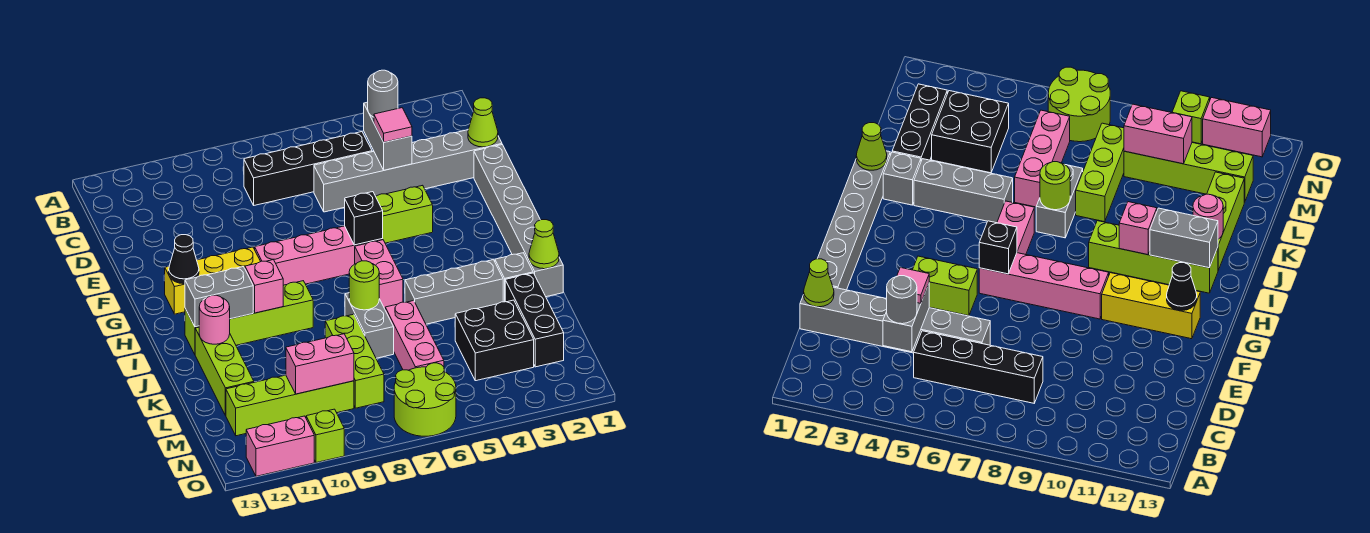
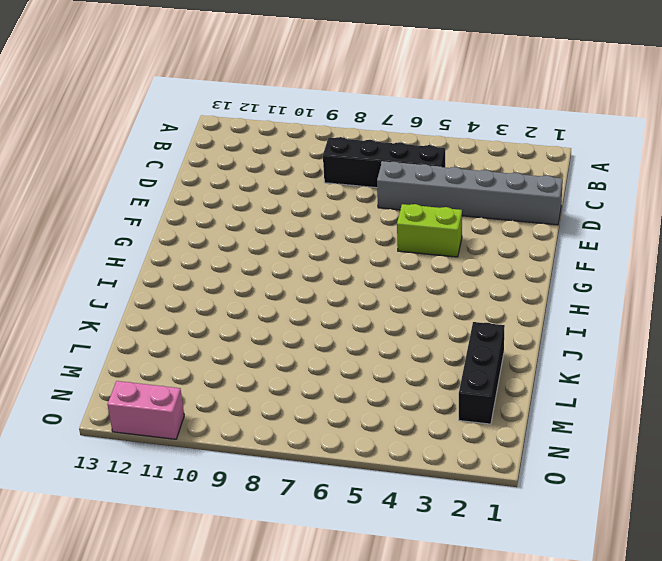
none -> grey 1x6 brick [474,145,563,297]
none -> pink 1x4 brick [255,226,383,285]
none -> yellow 1x3 brick [164,247,261,314]
none -> pink 1x2 brick [355,240,403,309]

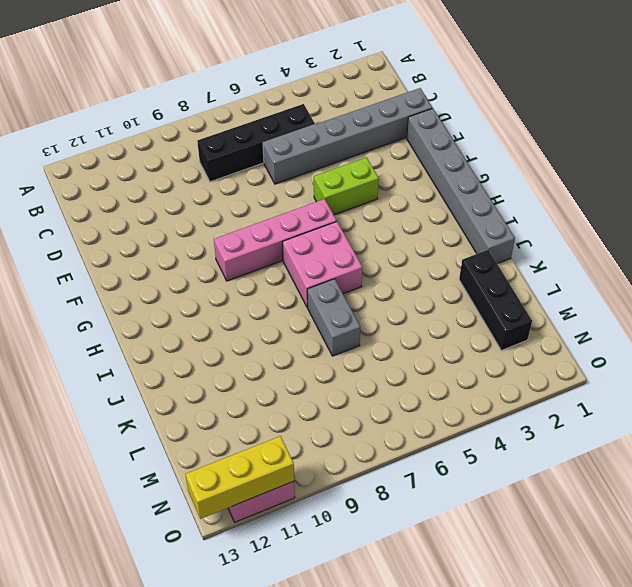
pink 2x2 brick [283,222,362,307] -> pink 1x2 brick [355,240,403,309]
yellow 1x3 brick [185,436,294,519] -> yellow 1x3 brick moved to [164,247,261,314]
none -> lime 1x4 brick [185,281,313,354]
none -> grey 1x1 brick [495,253,533,302]
none -> grey 1x3 brick [405,260,503,324]
none -> lime 1x3 brick [195,327,254,416]

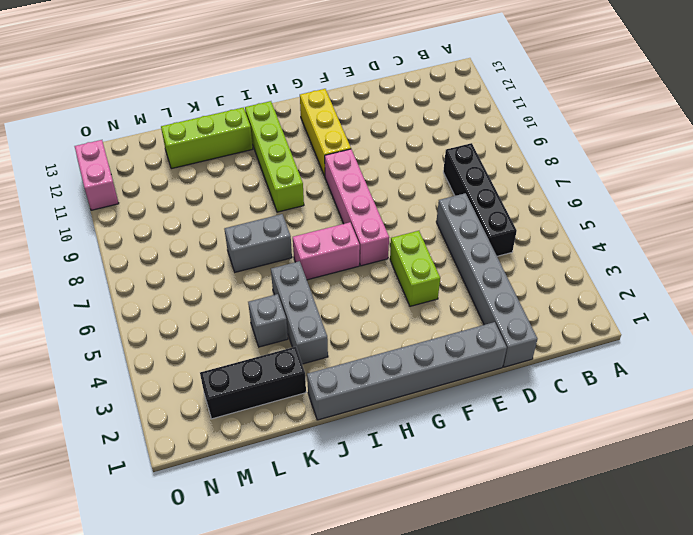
grey 1x1 brick [248,294,288,347] -> grey 1x1 brick moved to [495,253,533,302]
none -> pink 1x3 brick [385,301,444,370]
none -> lime 1x3 brick [325,314,384,408]
none -> black 2x2 brick [455,300,534,381]
none -> lime 1x4 brick [226,375,354,436]

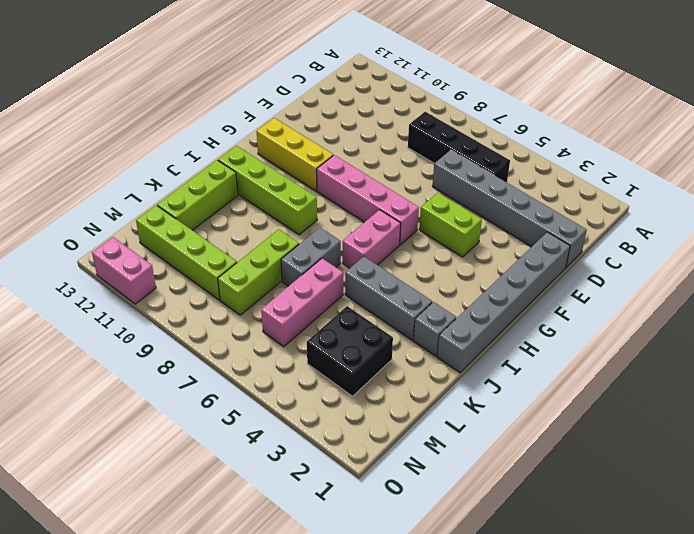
none -> black 1x3 brick [505,273,564,367]
none -> lime 2x2 round brick [394,363,456,436]
none -> lime 1x1 brick [306,409,344,463]
none -> grey 1x2 brick [364,102,412,170]

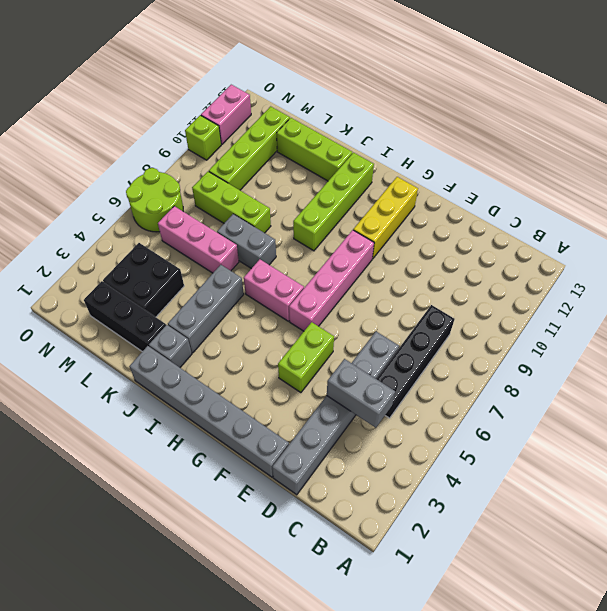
none -> lime 1x1 cone [468,98,498,147]
none -> black 1x1 brick [345,192,383,245]
none -> black 1x1 cone [169,235,199,284]
none -> pink 1x1 brick [245,260,283,313]

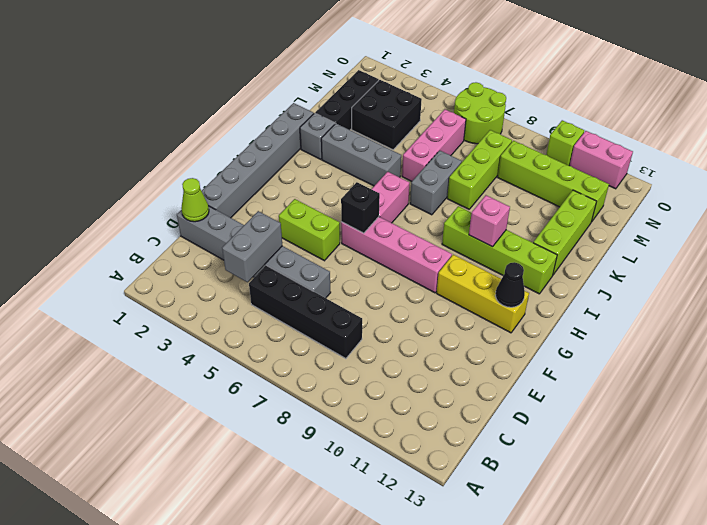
none -> grey 1x2 brick [185,267,253,327]
none -> lime 1x1 cone [529,220,559,269]
none -> lime 1x1 round brick [349,261,379,310]
none -> pink 1x1 round brick [199,295,230,344]

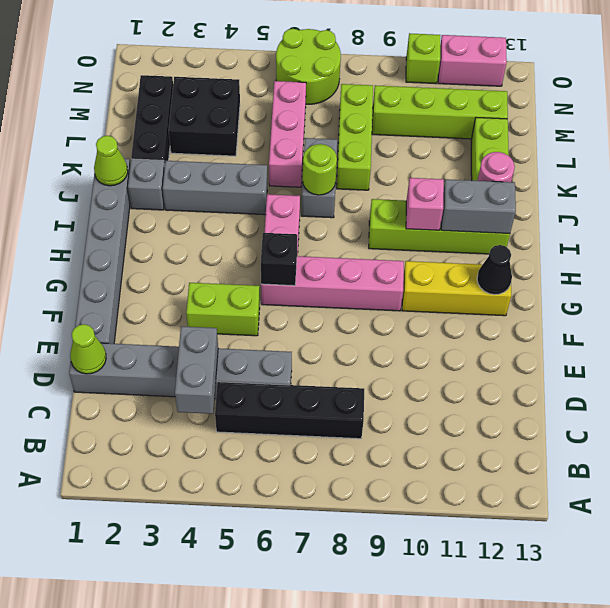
none -> pink 1x2 brick [286,334,354,394]
none -> grey 1x1 round brick [368,70,398,117]
none -> pink 1x1 tile [374,108,412,142]

